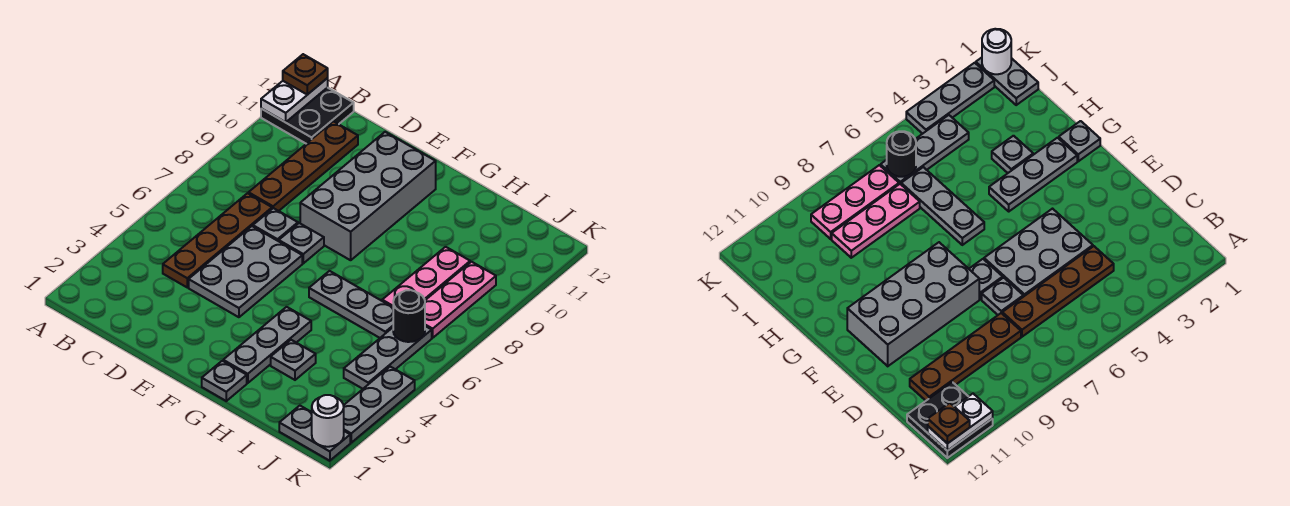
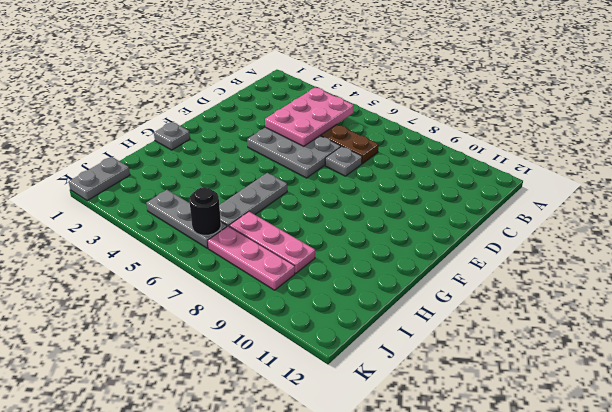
pink 2x3 plate [265,88,354,146] -> none
none -> black 2x2 plate [261,88,354,144]
none -> brown 1x4 plate [249,121,358,211]
none -> grey 1x1 plate [279,223,324,263]

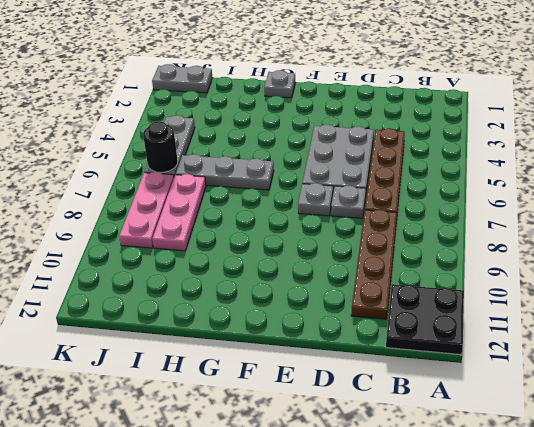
none -> grey 2x4 brick [300,132,436,260]
none -> grey 1x3 plate [223,307,311,383]
none -> grey 1x1 plate [271,340,316,380]

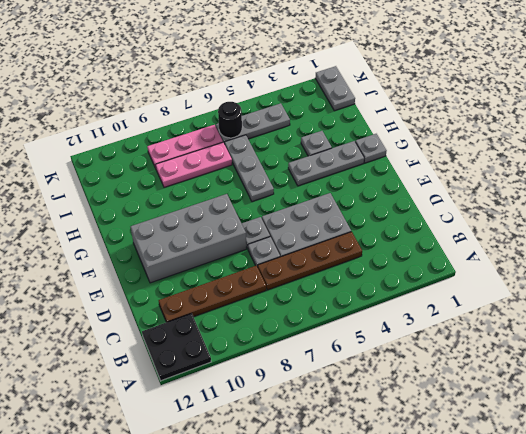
none -> grey 1x3 plate [343,367,415,443]
none -> white 1x2 plate [261,78,328,122]
none -> white 1x1 round brick [312,395,344,447]

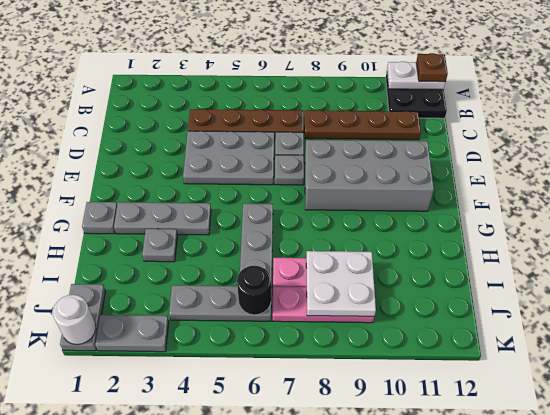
white 2x2 plate [306,251,376,316] -> none
grey 1x2 plate [95,315,169,352] -> grey 1x3 plate [343,367,415,443]

